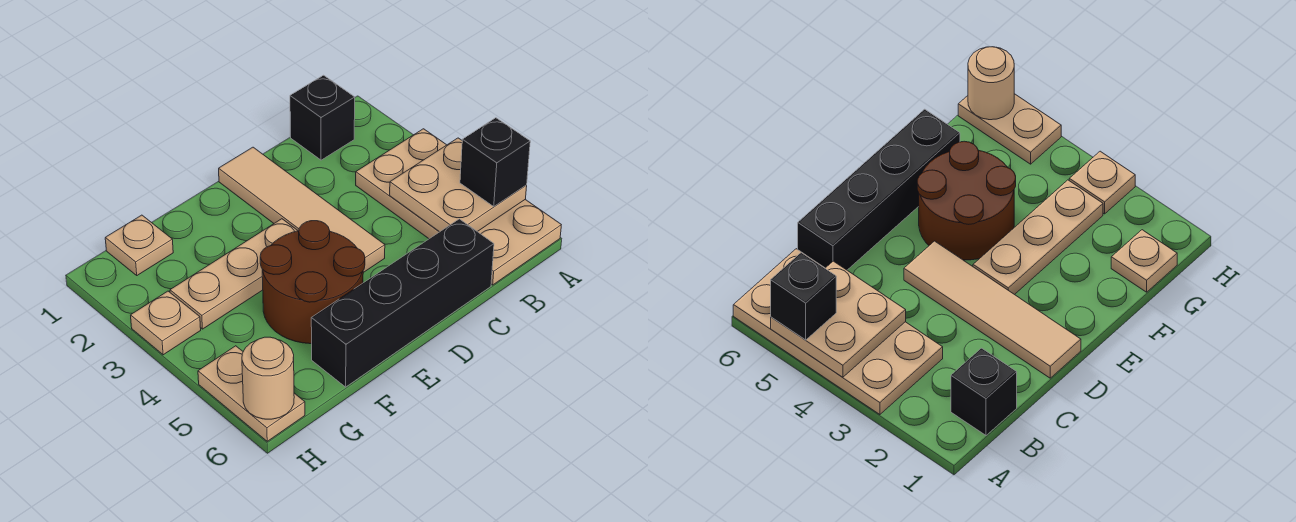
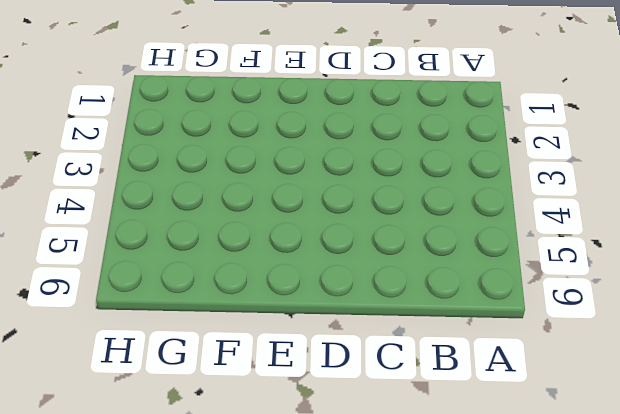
none -> tan 2x4 plate [356,129,561,285]
none -> black 1x1 brick [290,75,355,160]
none -> black 1x4 brick [311,219,494,387]

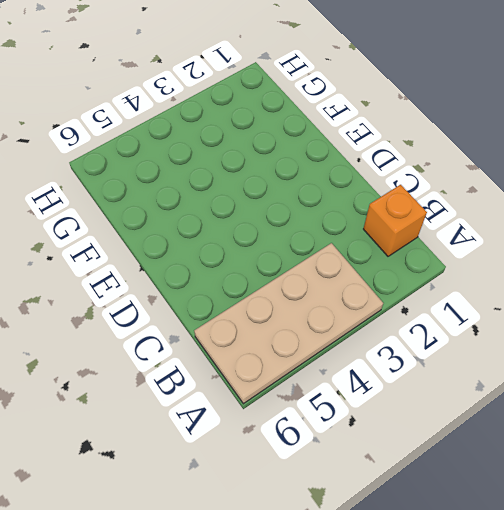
orange 1x1 brick [364,185,427,256] -> black 1x1 brick [290,75,355,160]
none -> black 1x4 brick [311,219,494,387]
none -> tan 1x4 tile [219,147,385,273]
none -> tan 1x3 plate [170,219,298,329]

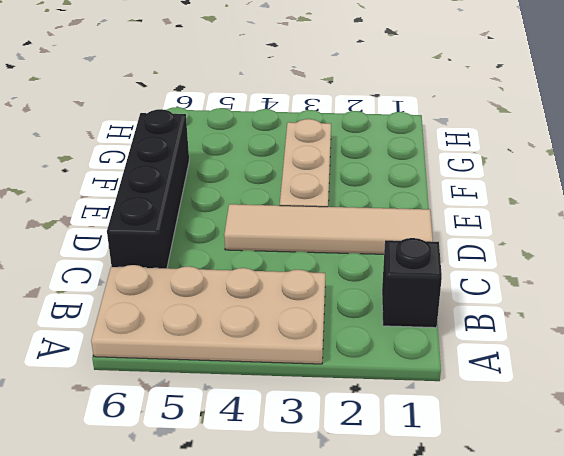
none -> brown 2x2 round brick [260,221,365,344]
none -> tan 1x1 plate [105,215,173,275]
none -> tan 1x1 plate [131,291,201,355]

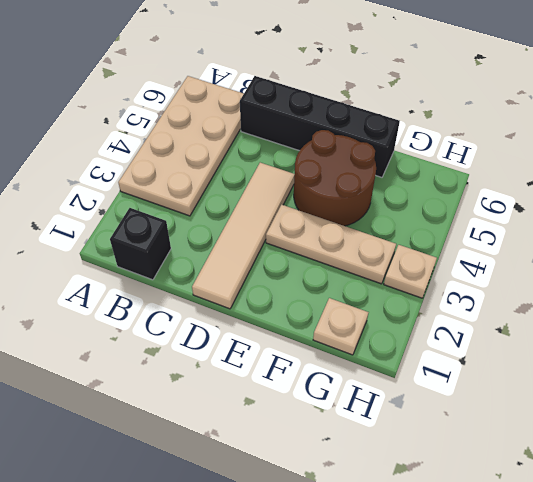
none -> tan 1x2 plate [198,346,305,441]
none -> tan 2x2 plate [390,138,527,232]
none -> tan 1x1 round brick [242,337,294,419]

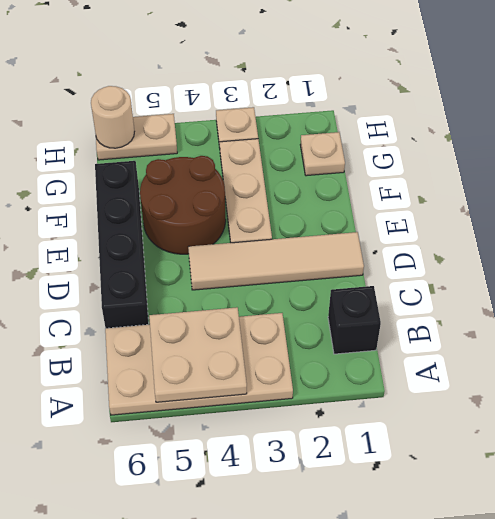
none -> black 1x1 brick [460,118,530,207]

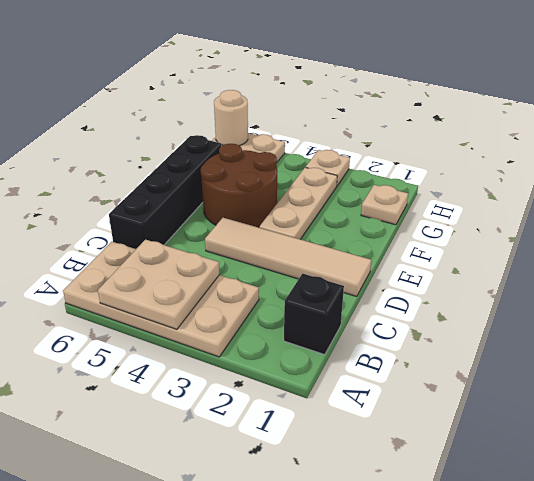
none -> black 1x1 brick [460,118,530,207]

